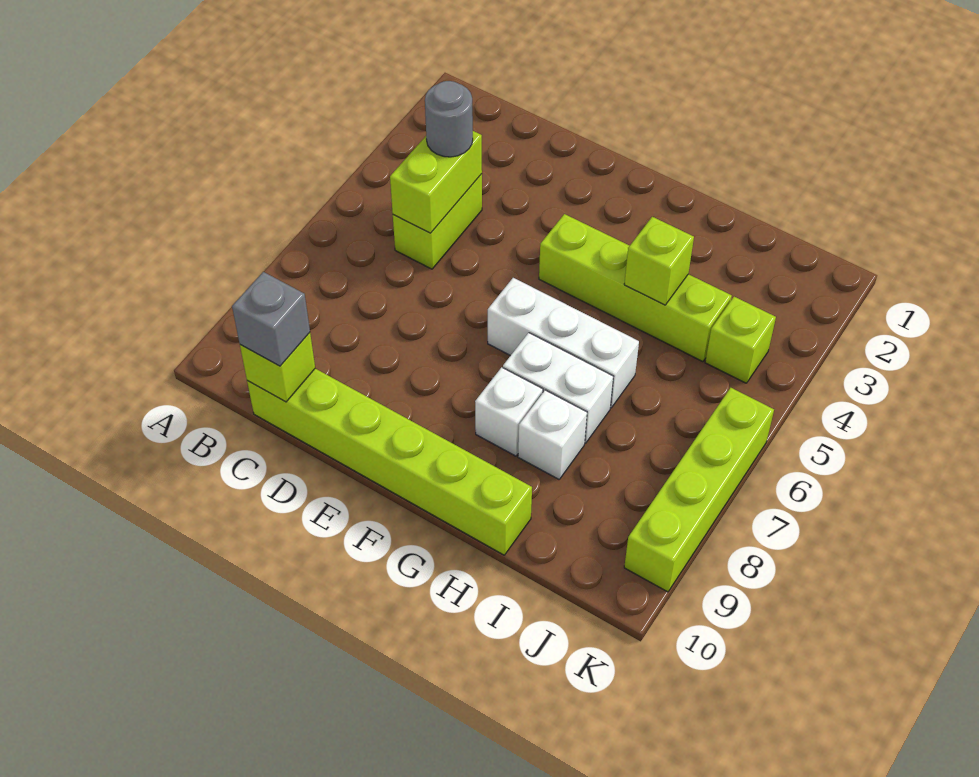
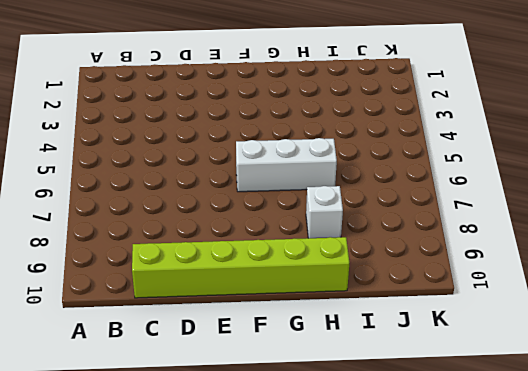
none -> lime 1x2 brick [393,174,482,269]
none -> lime 1x4 brick [539,214,732,362]
none -> white 1x2 brick [503,333,613,443]

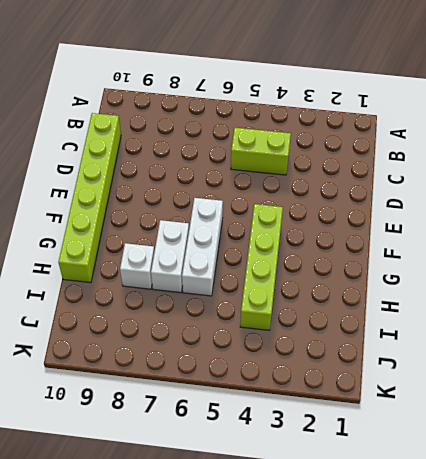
none -> white 1x1 brick [475,367,543,456]
none -> lime 1x1 brick [705,297,776,383]
none -> lime 1x4 brick [624,388,774,592]

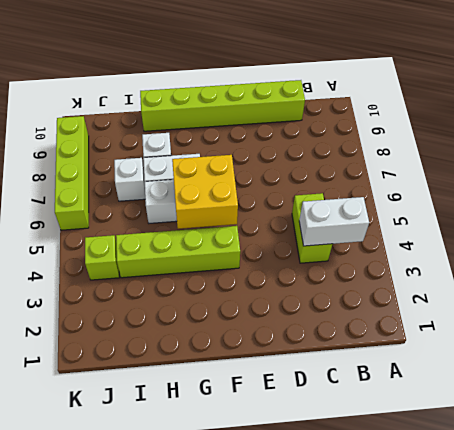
white 1x2 brick [299,197,369,246] -> lime 1x2 brick [390,131,482,233]
yellow 2x2 brick [172,155,238,229] -> none
white 1x1 brick [114,158,145,201] -> white 1x1 brick moved to [475,367,543,456]
none -> lime 1x1 brick [240,333,315,402]
none -> lime 1x1 brick [624,217,694,305]
none -> grey 1x1 round brick [425,81,473,157]

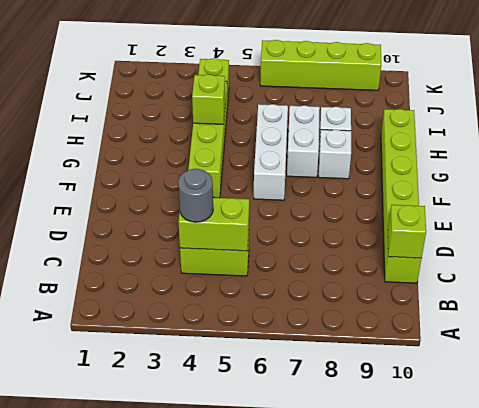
none -> grey 1x1 brick [232,272,310,366]

